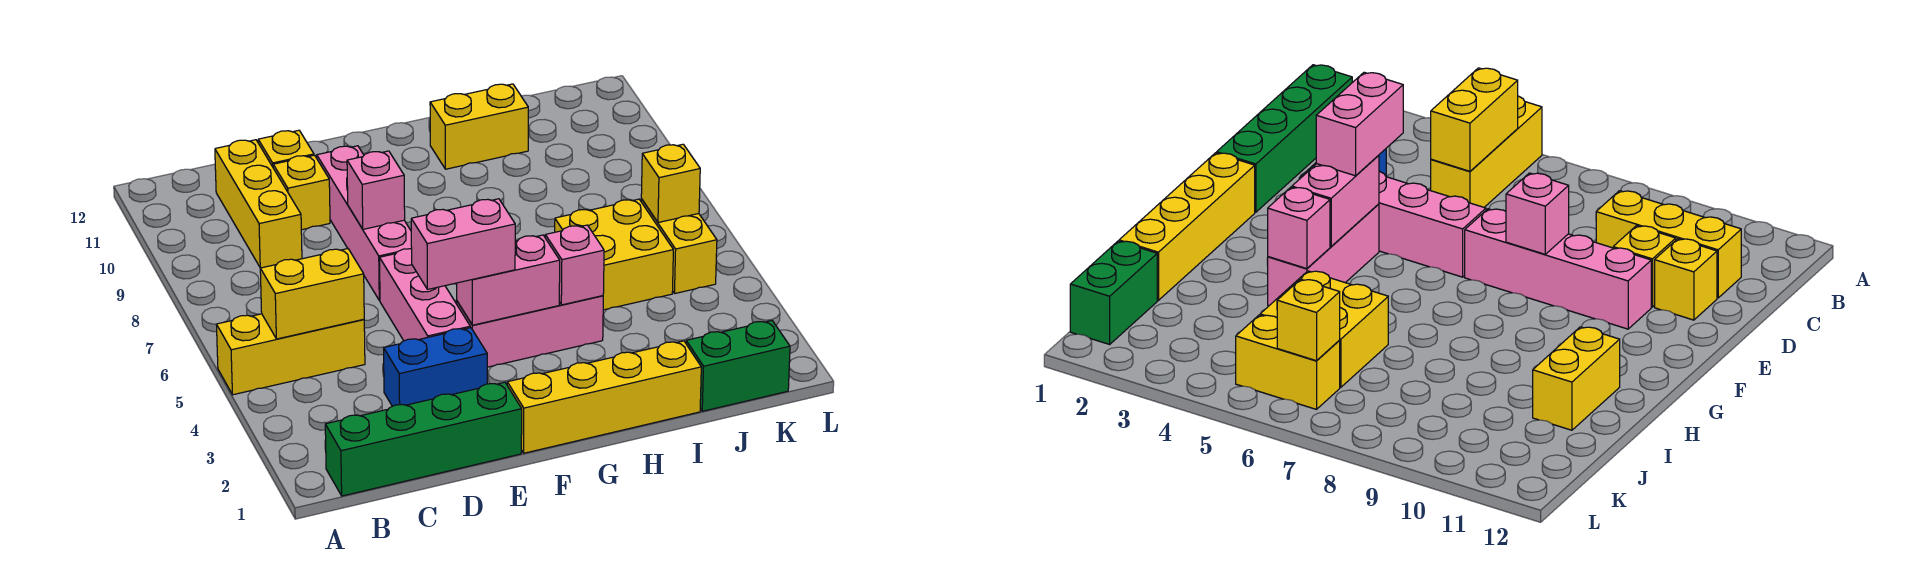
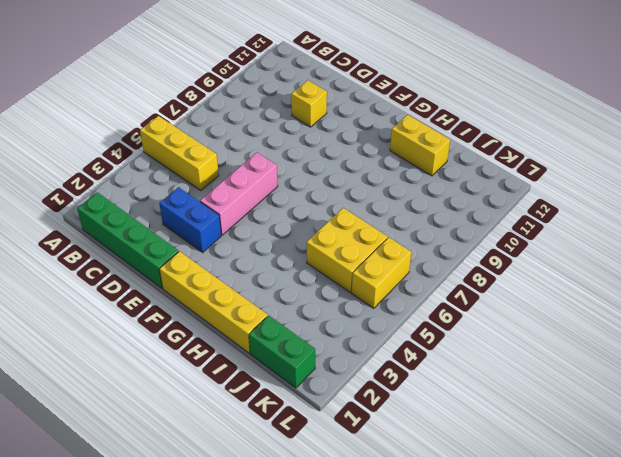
none -> yellow 1x3 brick [215,140,302,268]
none -> yellow 1x1 brick [258,130,314,167]
none -> pink 1x4 brick [317,146,412,301]

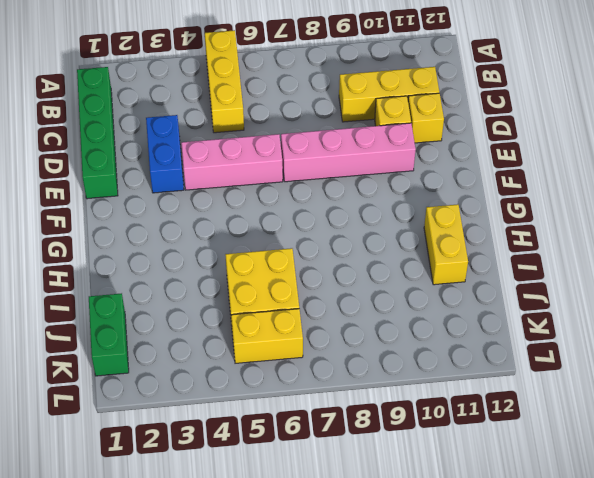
none -> yellow 1x4 brick [507,341,701,453]
none -> pink 1x3 brick [457,296,603,367]
none -> yellow 1x2 brick [260,249,364,339]

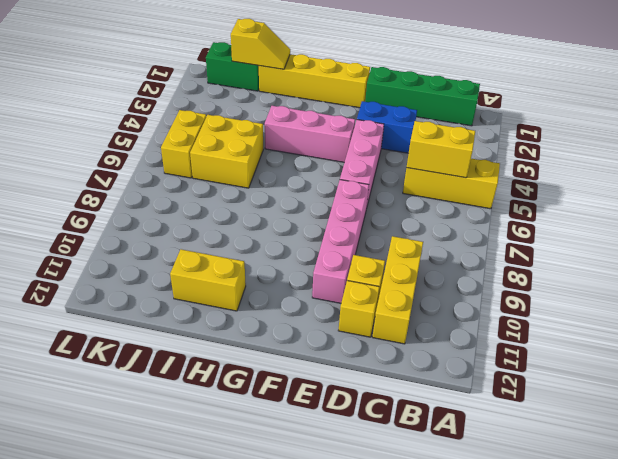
yellow 1x2 slope [231,19,290,69] -> none
none -> pink 1x1 brick [347,151,405,229]
none -> pink 1x2 brick [457,235,560,325]
none -> pink 1x1 brick [545,225,604,305]

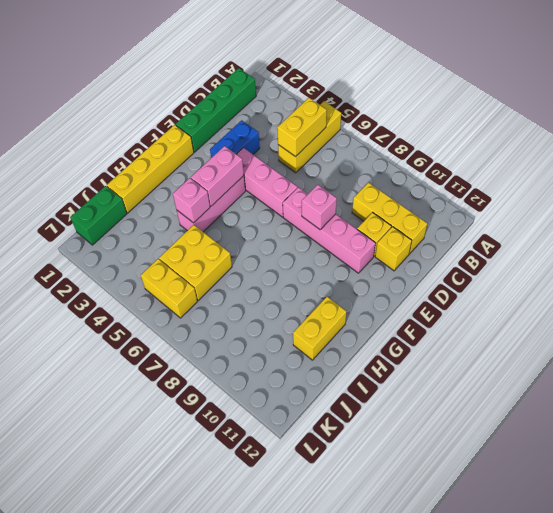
none -> yellow 1x1 brick [641,144,700,223]
none -> pink 1x2 brick [411,199,515,290]

